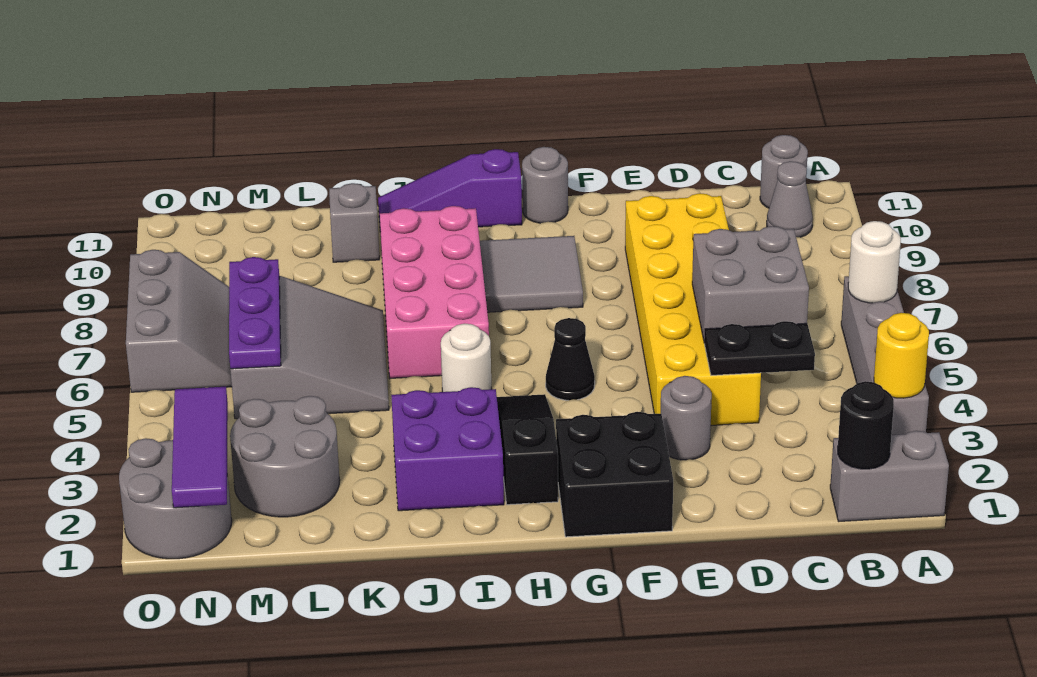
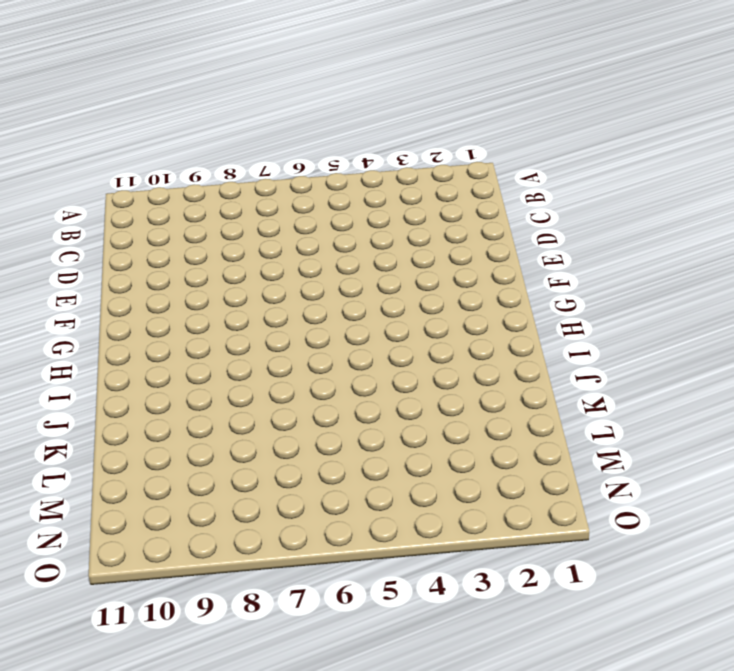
none -> grey 1x2 brick [830,431,949,521]
none -> grey 1x4 brick [841,276,929,435]
none -> grey 1x1 cone [767,161,813,237]

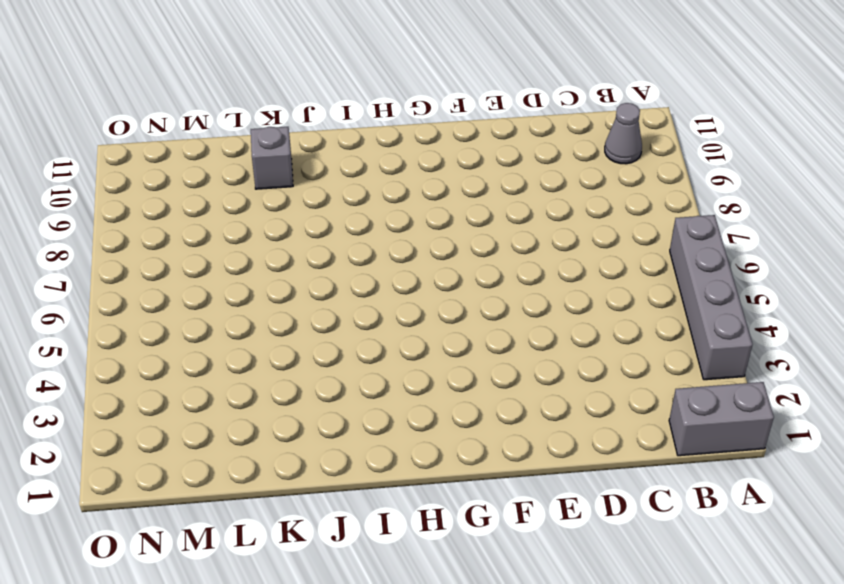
none -> grey 1x1 round brick [760,135,808,208]
none -> yellow 2x6 brick [625,193,761,425]
none -> grey 1x1 round brick [661,376,712,460]

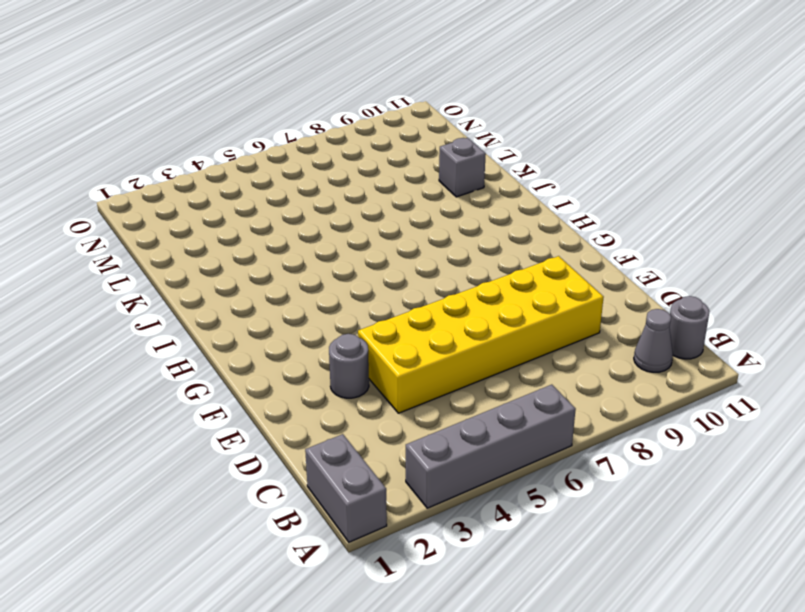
none -> black 2x2 brick [556,412,673,537]
none -> black 1x1 cone [546,318,595,400]
none -> grey 2x2 tile [480,236,583,312]

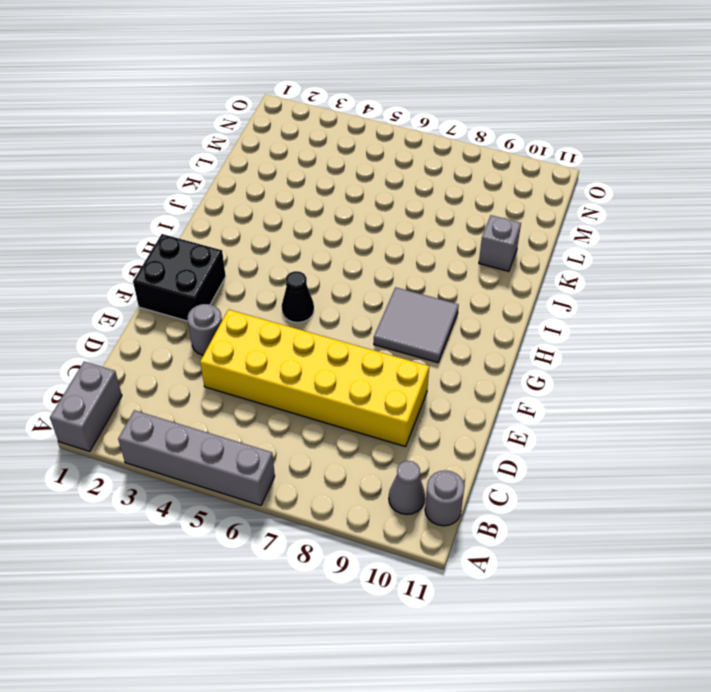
none -> grey 1x1 round brick [522,147,568,223]
none -> black 1x3 slope [497,394,558,505]
none -> purple 1x3 slope [378,149,522,232]

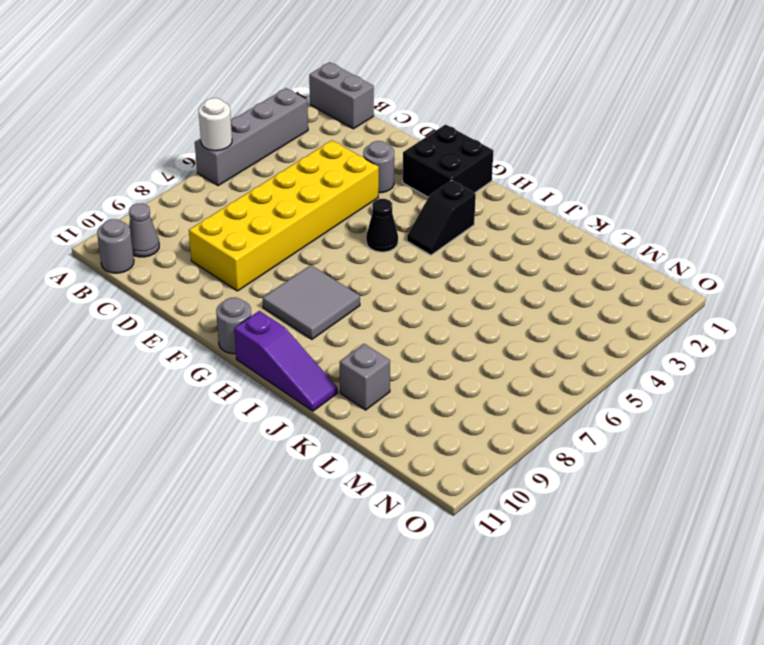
black 1x2 slope [407,180,476,255] -> black 1x3 slope [497,394,558,505]
none -> purple 2x2 brick [391,387,504,511]
none -> white 1x1 round brick [441,324,491,392]
none -> pink 2x4 brick [380,206,489,378]

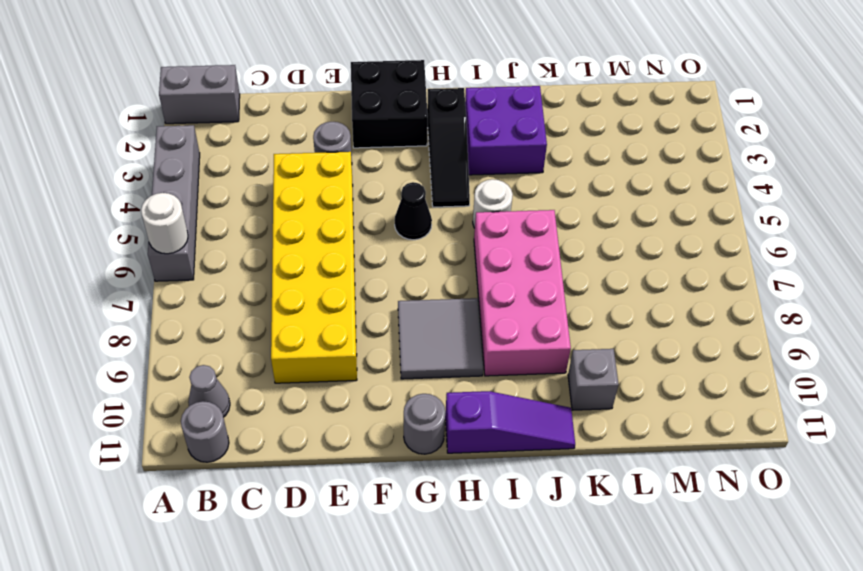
none -> grey 3x3 slope [230,276,389,419]
none -> grey 2x2 round brick [230,396,340,517]
none -> grey 2x2 round brick [119,438,232,559]

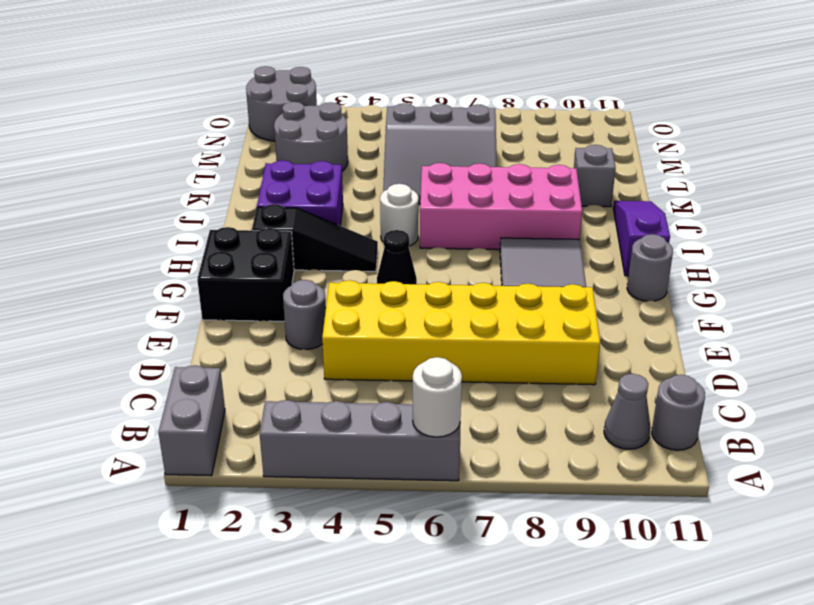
none -> grey 2x3 slope [126,250,232,392]
none -> yellow 1x1 round brick [874,313,929,398]
none -> black 1x1 round brick [838,381,894,469]

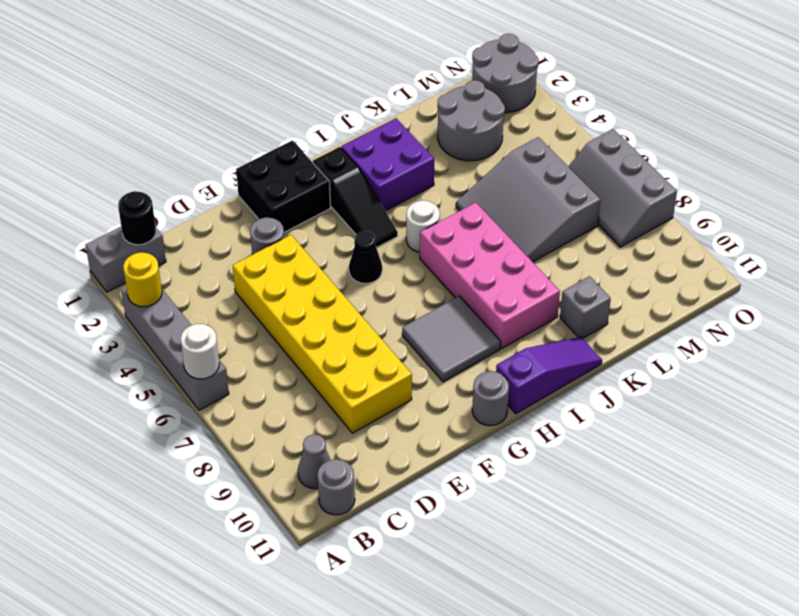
none -> black 1x2 plate [705,321,815,375]
none -> grey 2x2 brick [692,226,809,343]
none -> purple 1x3 plate [229,257,281,369]

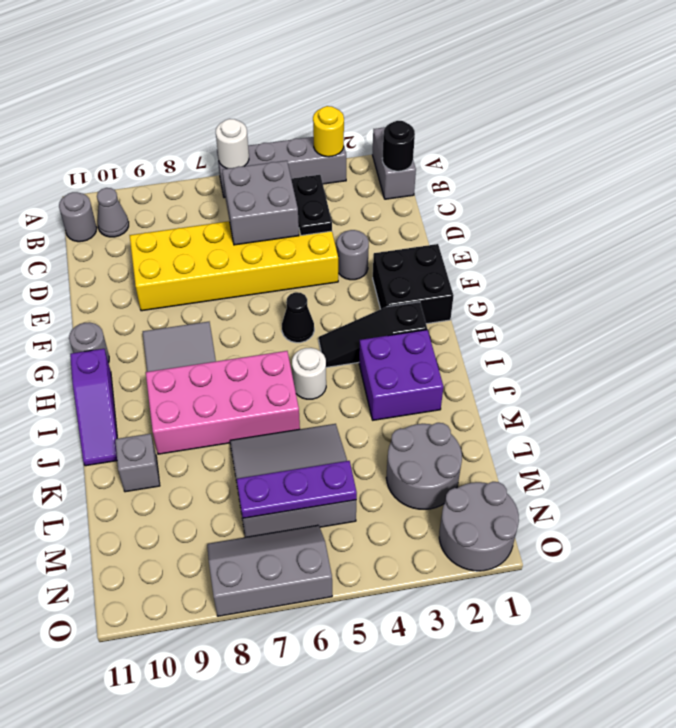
none -> purple 1x3 tile [172,387,228,508]

